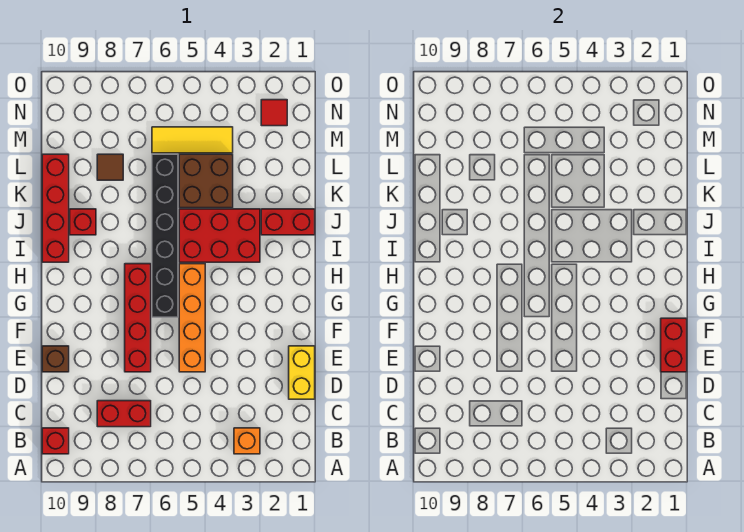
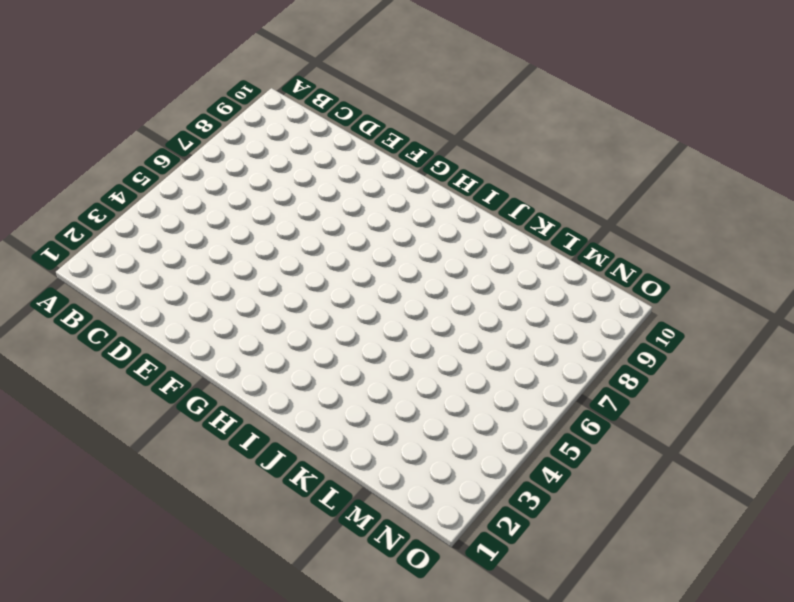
none -> orange 1x1 brick [234,428,260,454]
none -> red 1x1 brick [42,428,69,454]
none -> red 1x2 brick [97,401,151,427]

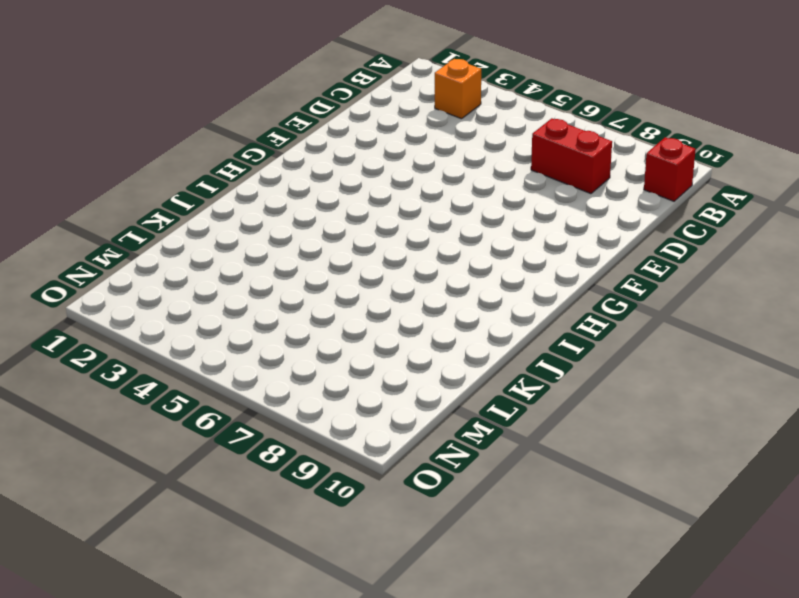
none -> yellow 1x2 brick [289,346,315,399]
none -> orange 1x4 brick [179,264,205,372]
none -> red 1x4 brick [125,264,151,372]

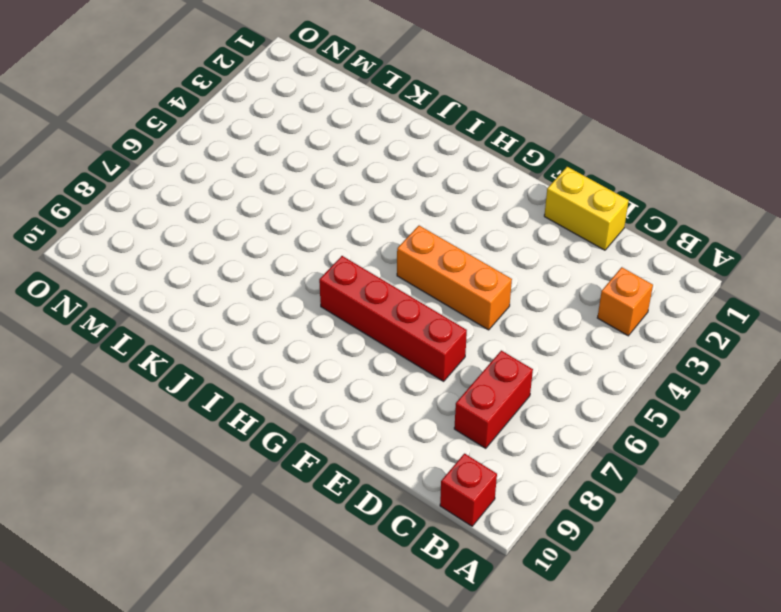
orange 1x3 brick [397,226,512,330] -> orange 1x4 brick [179,264,205,372]
none -> brown 1x1 brick [42,346,69,372]
none -> black 1x6 brick [152,154,178,317]
none -> red 2x3 brick [179,209,260,262]

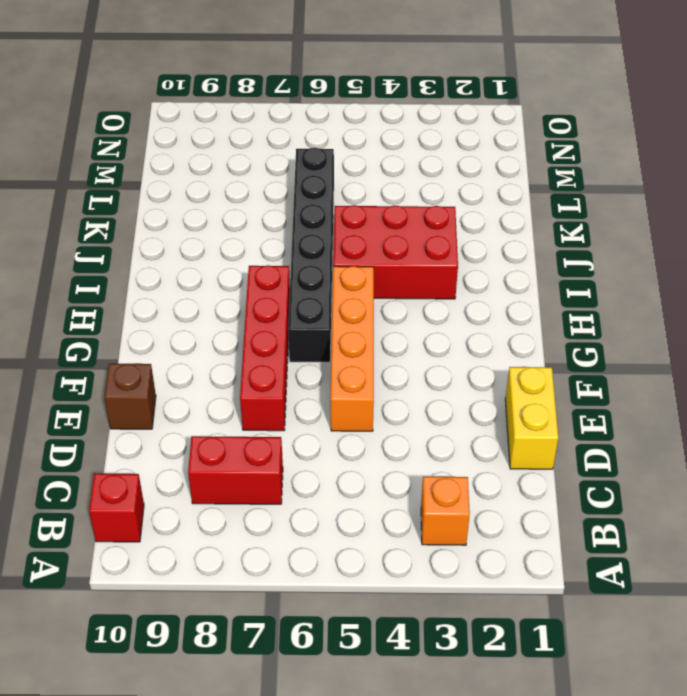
none -> red 1x4 brick [42,154,69,262]
none -> red 1x2 brick [261,209,315,235]
none -> red 1x1 brick [70,209,96,235]

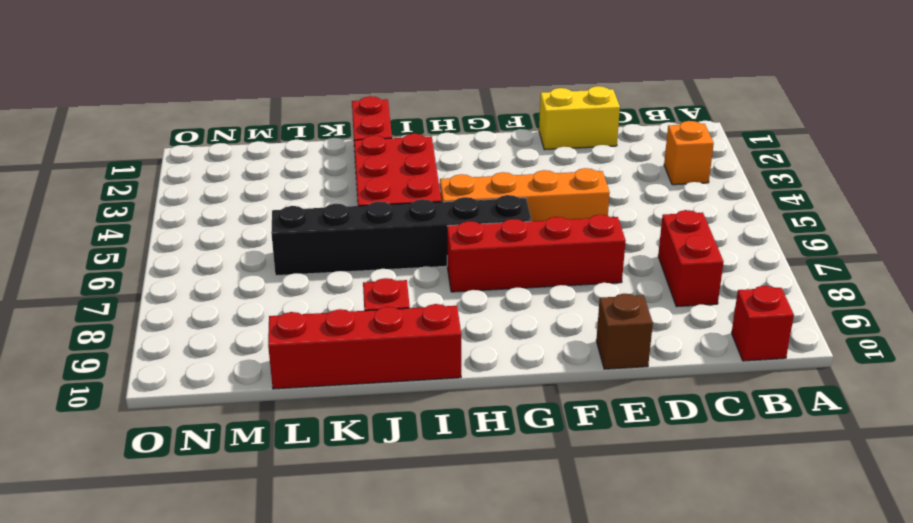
none -> brown 2x2 brick [179,154,233,208]
none -> brown 1x1 tile [97,154,123,180]
none -> yellow 1x3 tile [152,127,233,153]

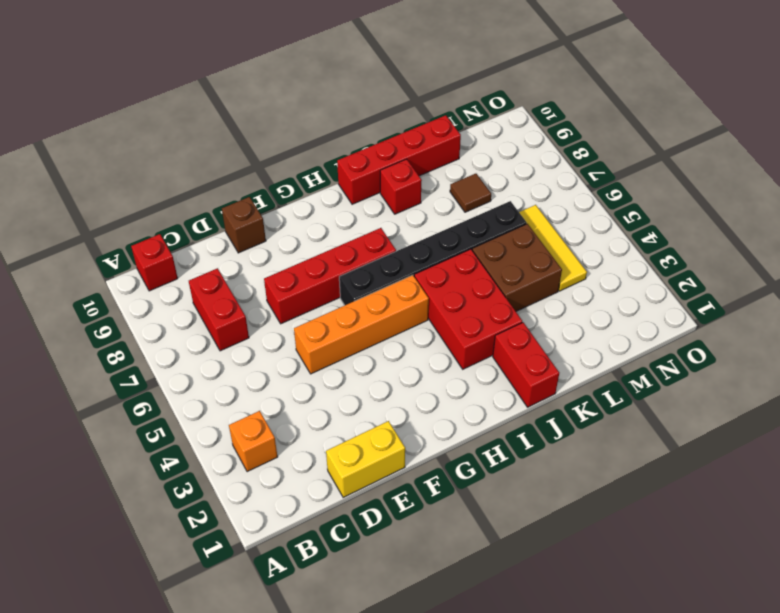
none -> red 1x1 tile [261,100,287,126]
none -> red 1x2 brick [661,318,687,372]

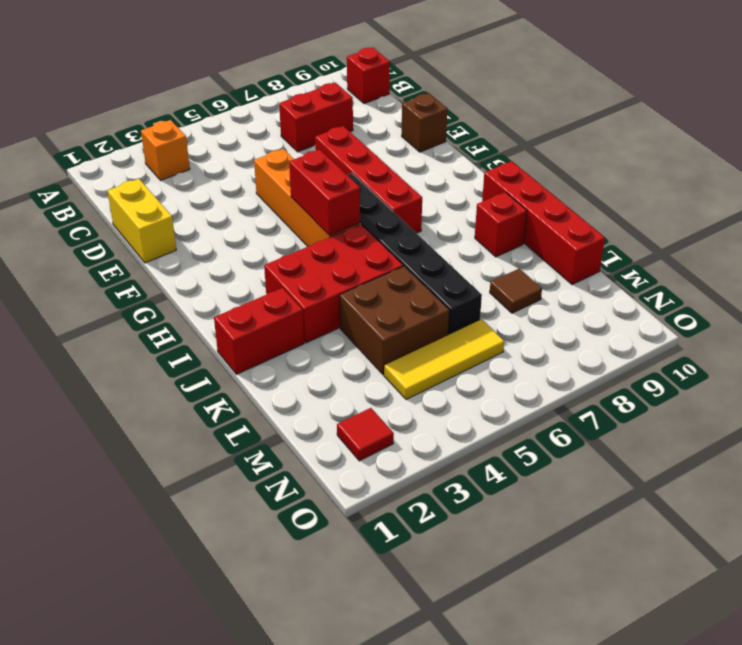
red 1x2 brick [289,150,360,236] -> red 1x2 brick moved to [661,318,687,372]

